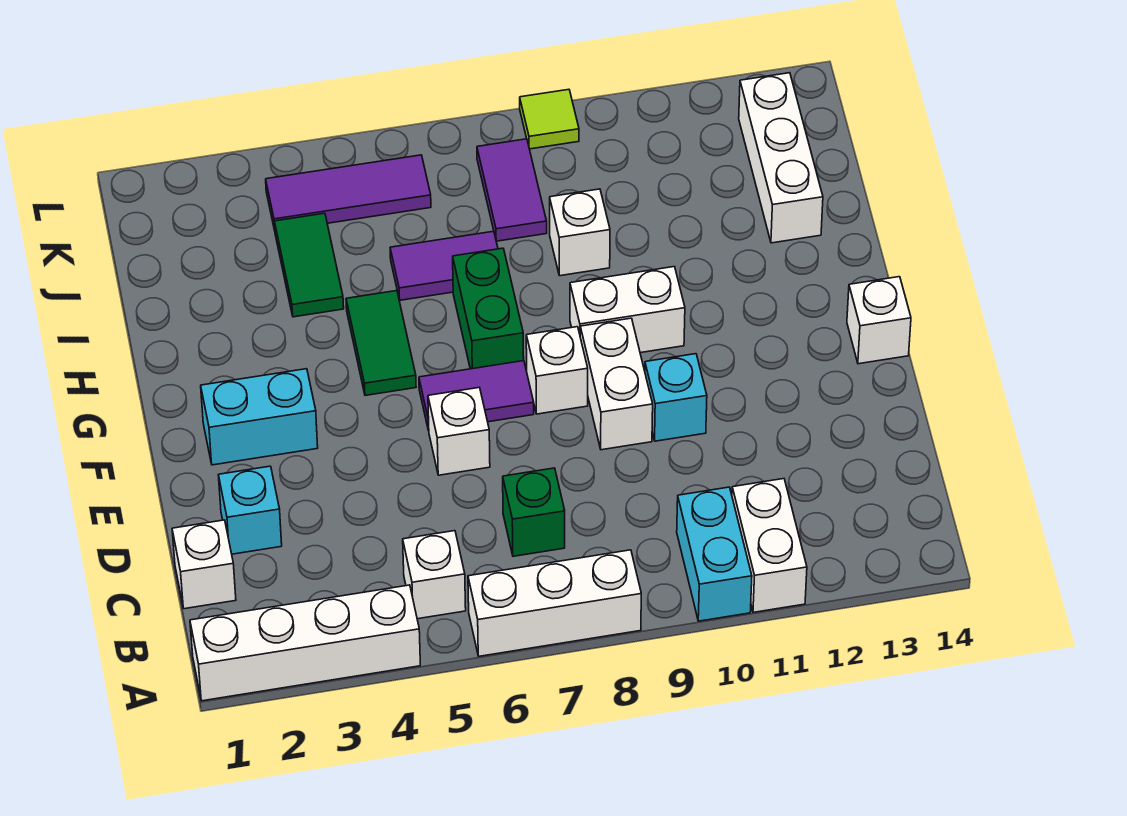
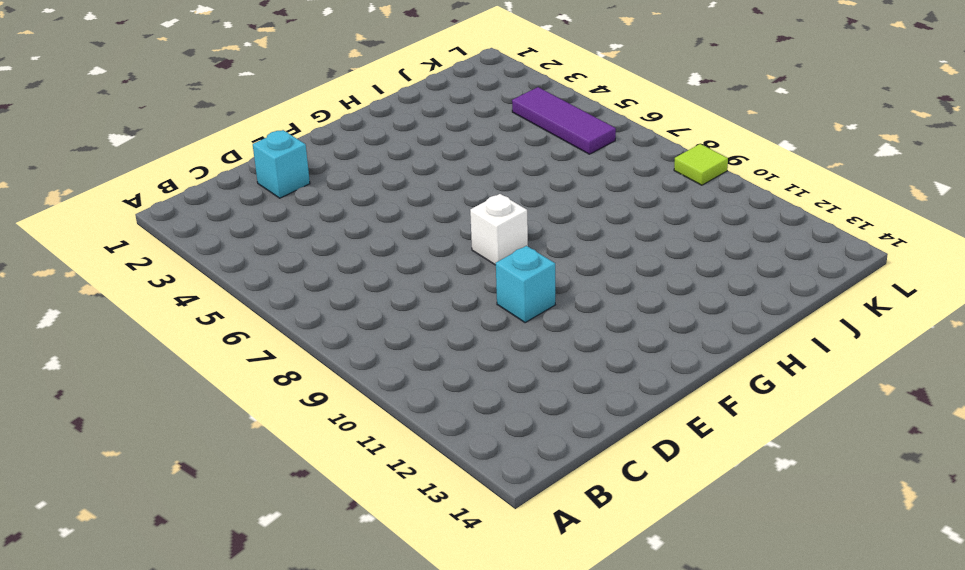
none -> white 1x4 brick [190,585,420,701]
none -> white 1x3 brick [468,550,641,656]
none -> cyan 1x2 brick [677,487,752,621]

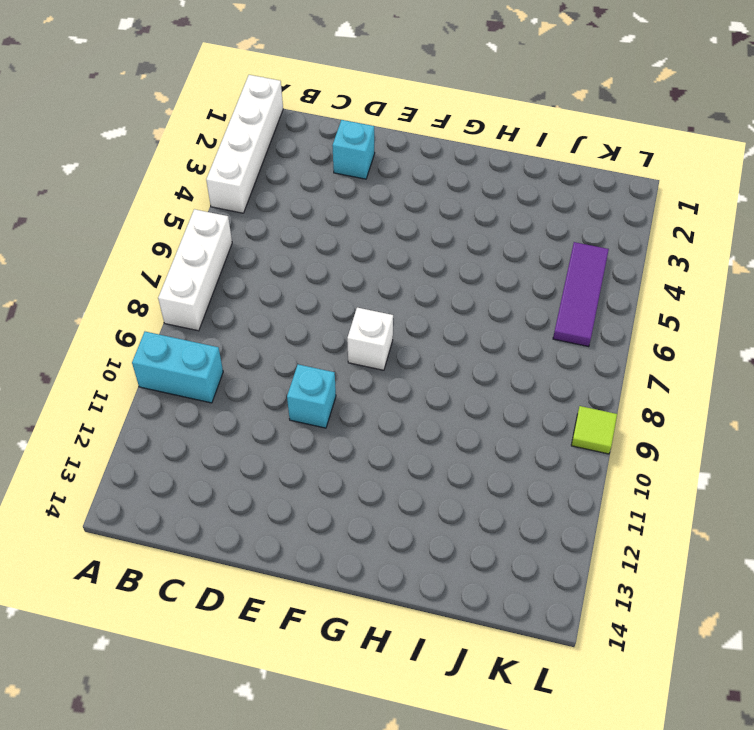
none -> white 1x2 brick [732,479,807,612]
none -> white 1x1 brick [403,531,466,619]
none -> white 1x1 brick [172,520,236,609]

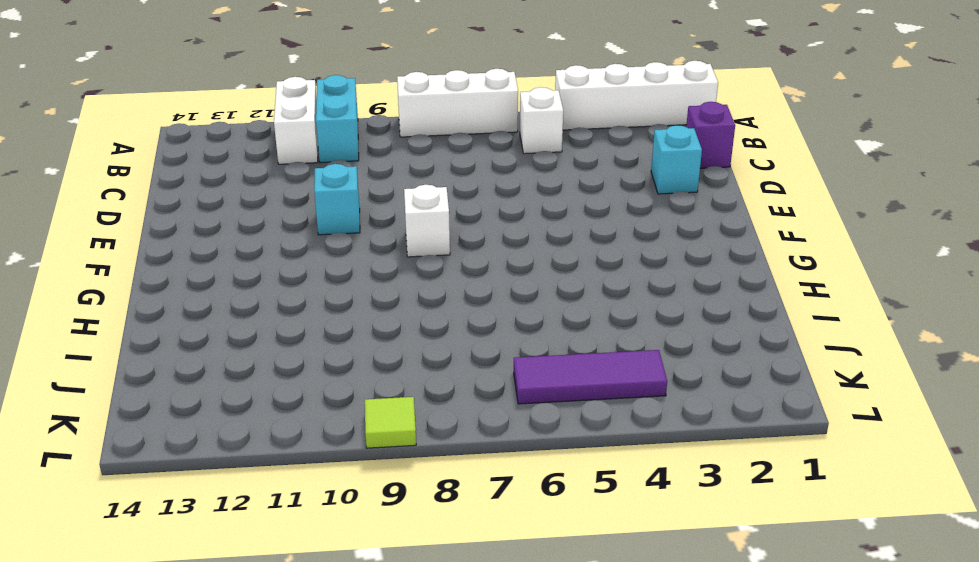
purple 1x1 brick [686,102,735,168] -> white 1x1 brick [172,520,236,609]
none -> green 1x1 brick [503,468,565,556]
none -> white 1x1 brick [428,388,490,475]
none -> white 1x2 brick [580,318,653,450]

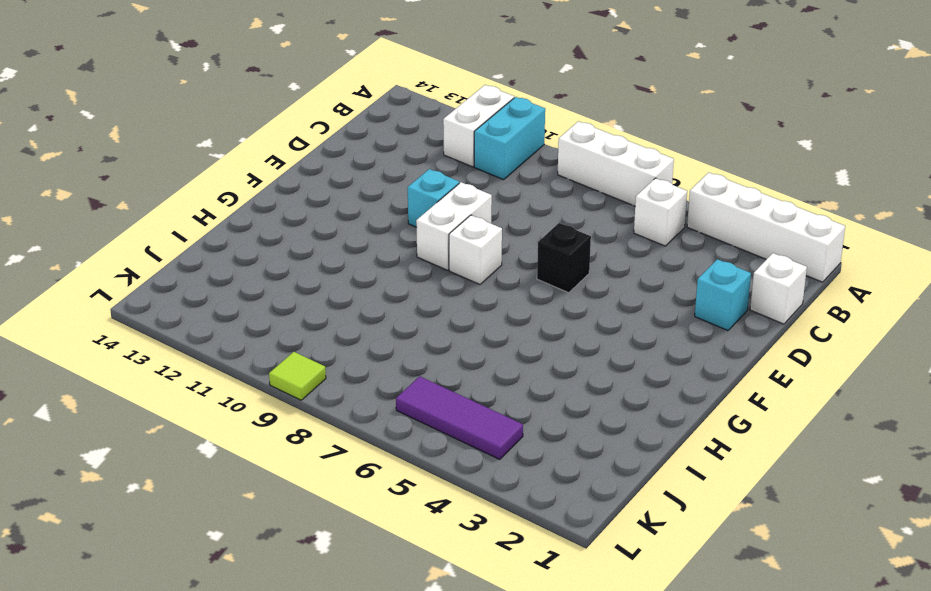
black 1x1 brick [537,223,591,293] -> white 1x1 brick [428,388,490,475]
none -> green 1x1 brick [503,468,565,556]
none -> cyan 1x2 brick [201,369,318,465]
none -> purple 1x2 tile [419,361,534,431]

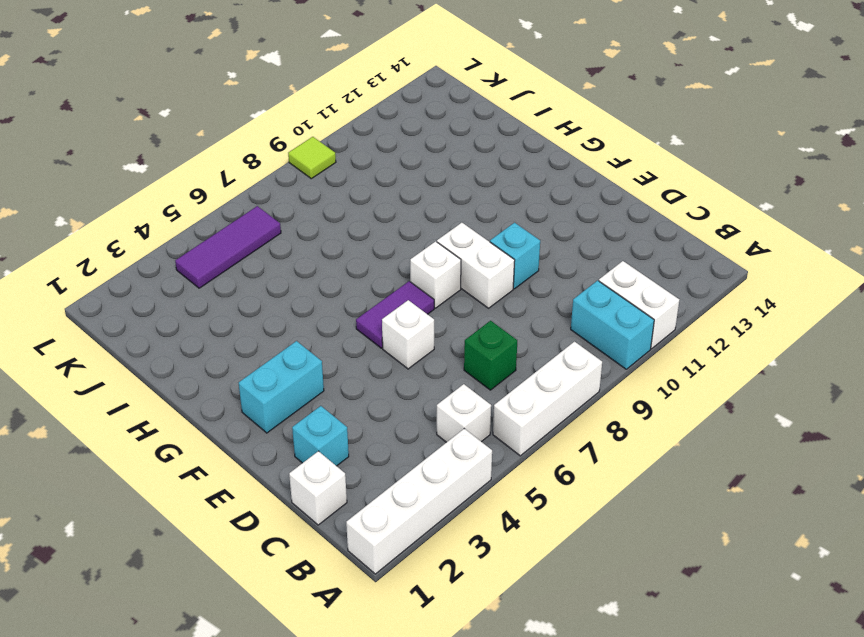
none -> white 1x1 brick [847,277,911,364]
none -> green 1x2 tile [346,291,416,396]
none -> green 1x2 brick [453,248,524,369]

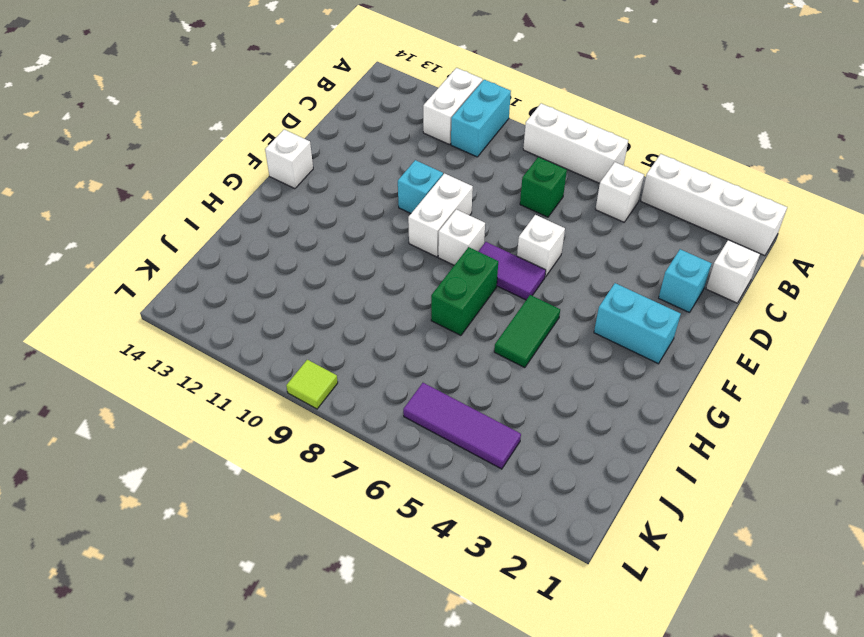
none -> white 1x2 brick [570,267,685,353]
none -> green 1x2 tile [274,213,344,317]
none -> purple 1x2 tile [390,231,498,300]

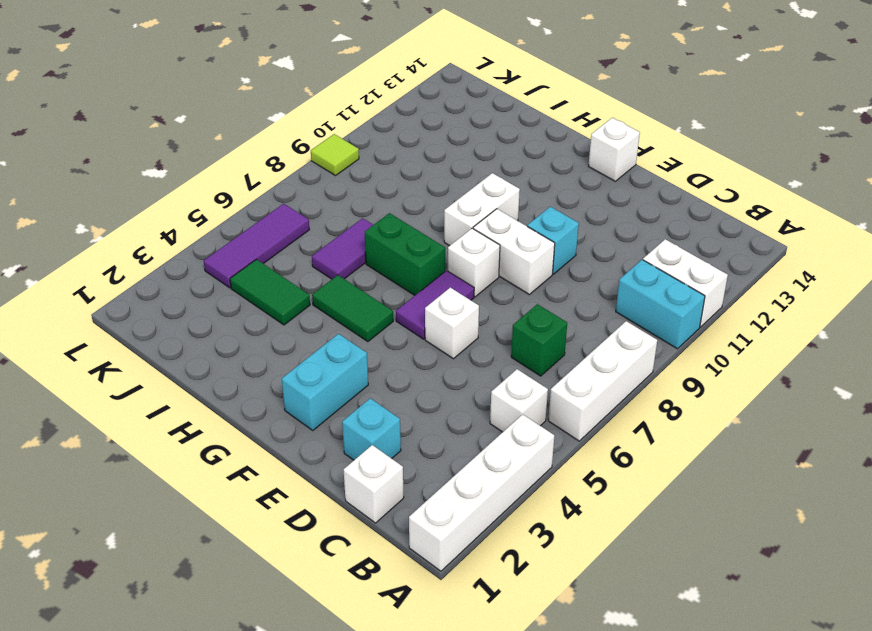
none -> white 1x1 brick [550,189,610,276]
none -> white 1x3 brick [739,73,823,243]
none -> purple 1x2 tile [477,139,547,241]

